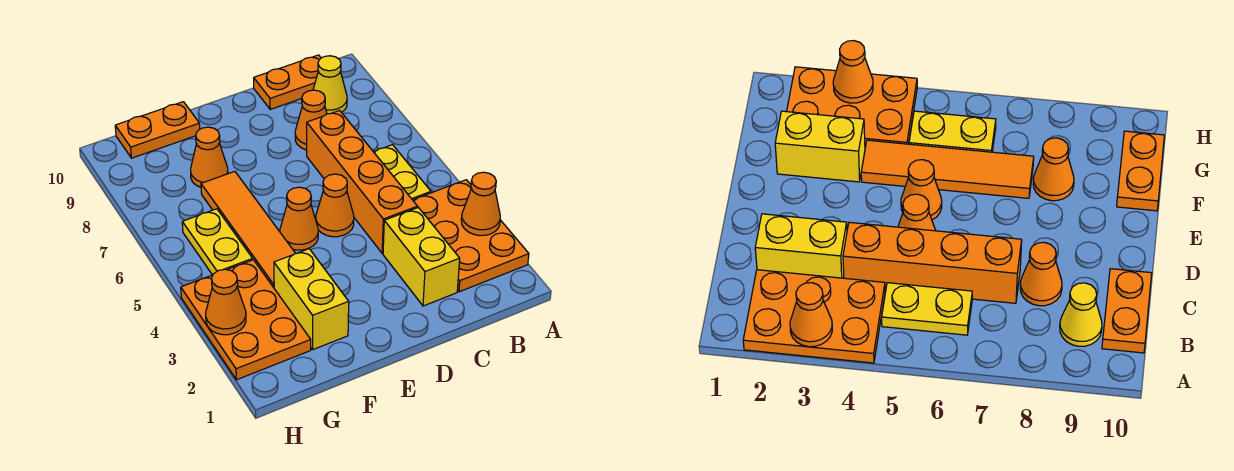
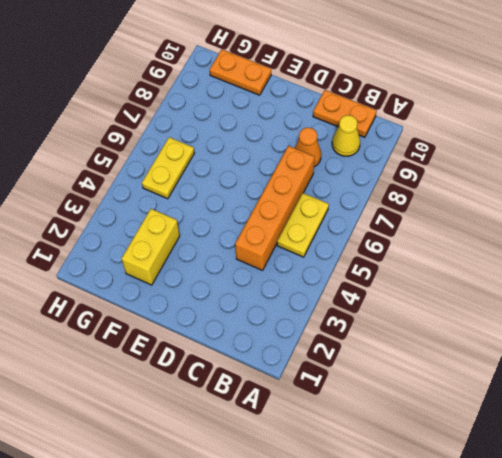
none -> orange 2x3 plate [413,180,529,292]
none -> yellow 1x2 brick [383,208,460,306]
none -> orange 1x1 cone [316,174,354,237]

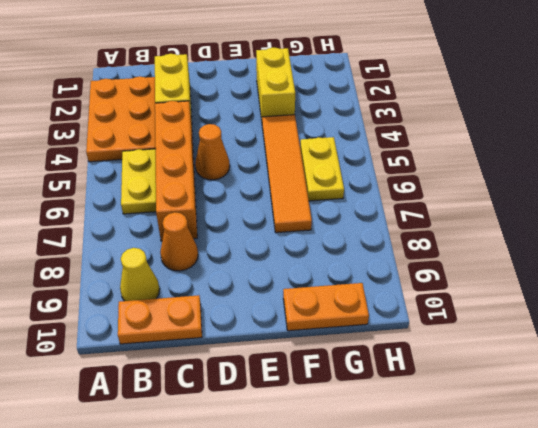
none -> orange 1x1 cone [280,187,318,250]
none -> orange 1x1 cone [191,127,228,187]
none -> orange 2x3 plate [181,260,311,380]

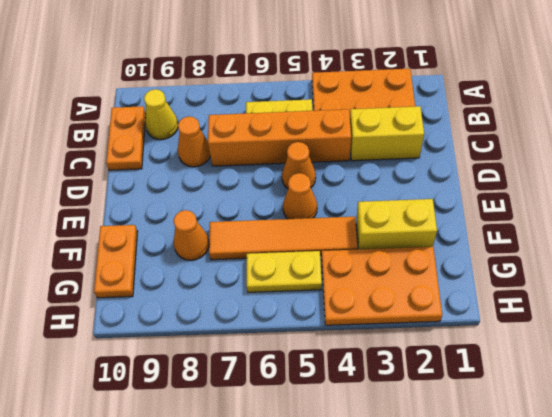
none -> orange 1x1 cone [461,172,500,236]
none -> orange 1x1 cone [206,269,246,335]

